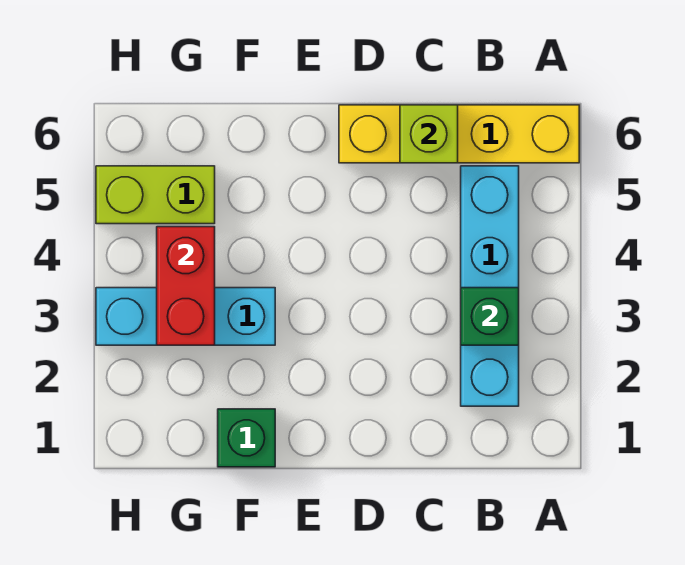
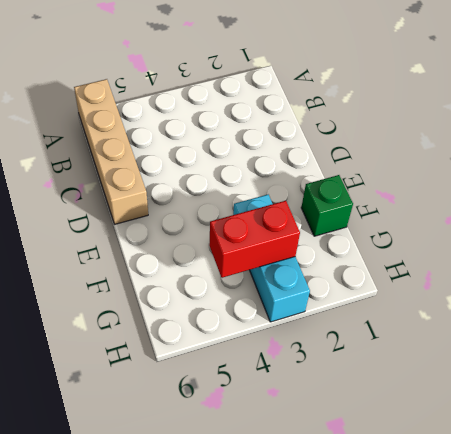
tan 1x4 brick [74,79,148,224] -> yellow 1x4 brick [339,105,579,163]
none -> cyan 1x4 brick [461,166,519,406]
none -> lime 1x2 brick [96,166,215,224]

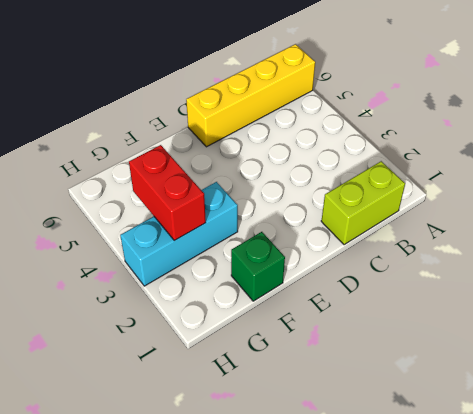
lime 1x2 brick [321,161,405,245] -> lime 1x2 brick moved to [96,166,215,224]
none -> cyan 1x4 brick [461,166,519,406]
none -> green 1x1 brick [461,288,519,345]

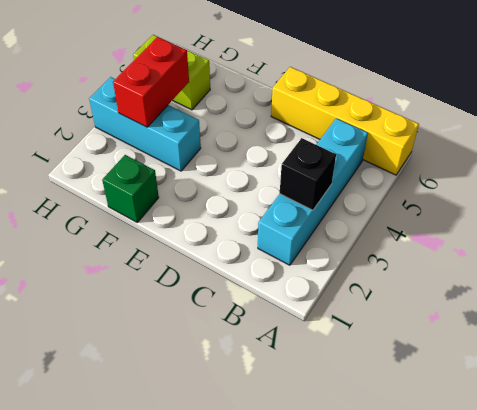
black 1x1 brick [280,138,336,210] -> green 1x1 brick [461,288,519,345]
none -> lime 1x1 brick [400,105,458,163]

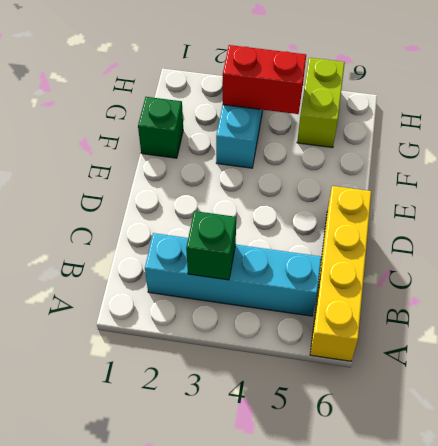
none -> lime 1x1 brick [400,105,458,163]

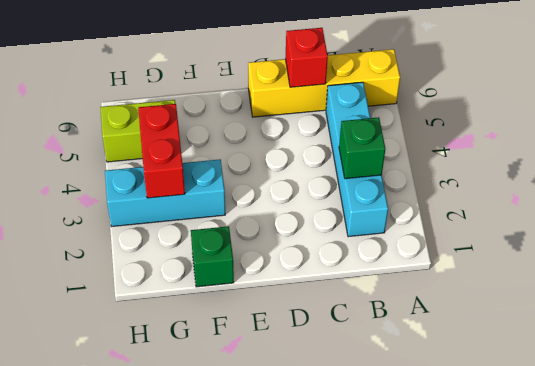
red 1x1 brick [285,28,328,87] -> lime 1x1 brick [400,105,458,163]

